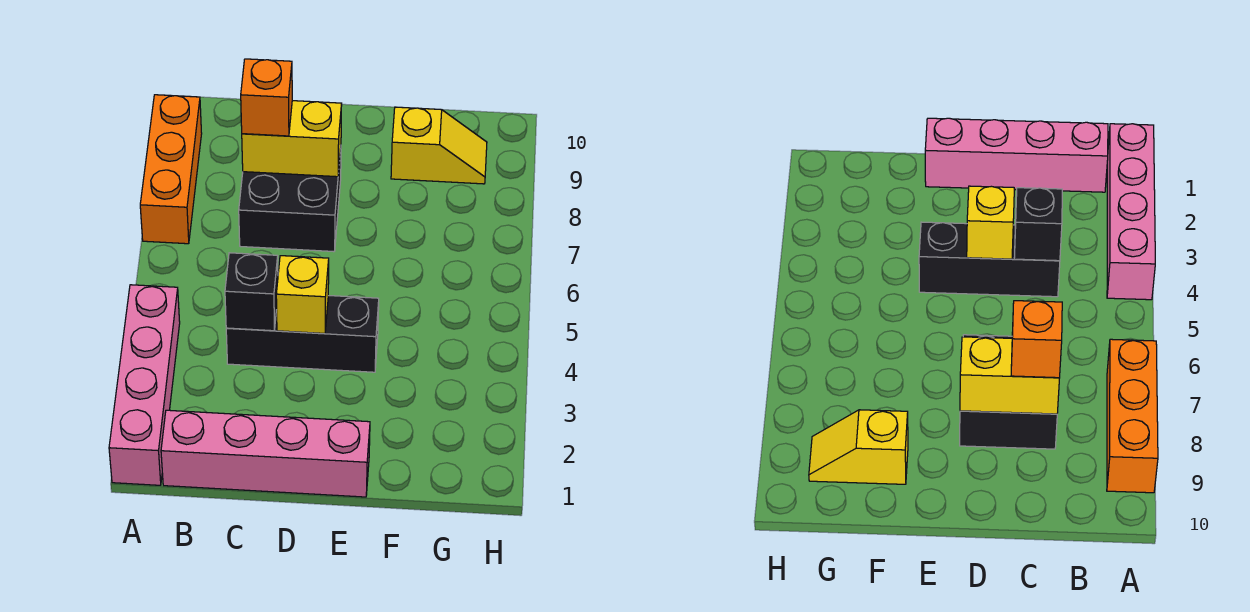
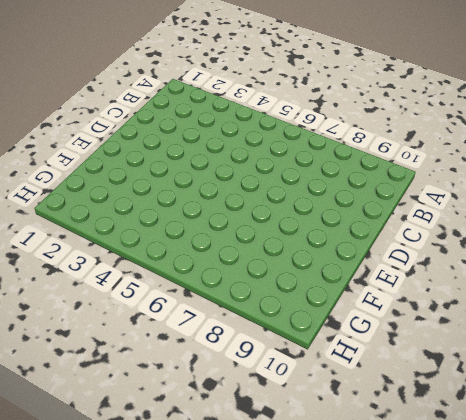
none -> pink 1x4 brick [109,285,180,485]
none -> orange 1x3 brick [140,95,202,244]

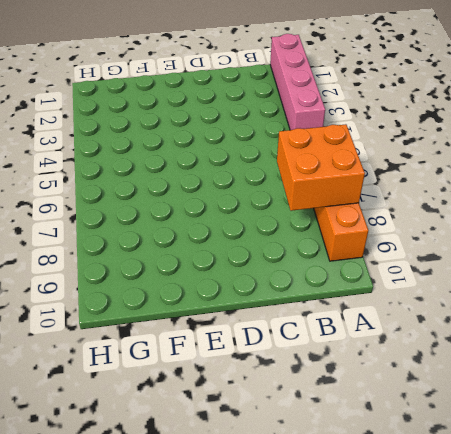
orange 2x2 brick [277,124,365,211] -> none
none -> pink 1x4 brick [161,410,370,497]
none -> black 1x3 brick [226,296,379,372]

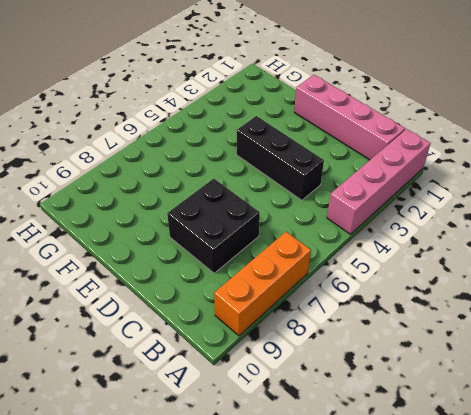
none -> yellow 1x2 slope [391,107,487,184]
none -> black 1x1 brick [225,253,278,331]

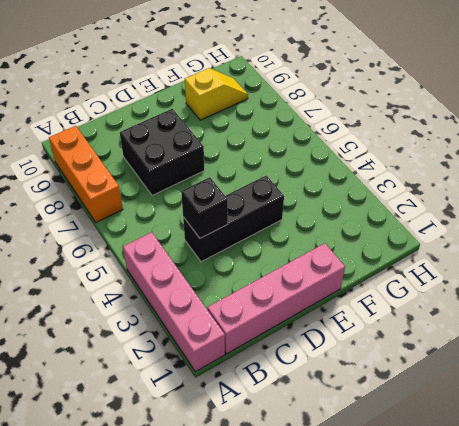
none -> yellow 1x2 brick [242,101,342,177]
none -> yellow 1x1 brick [276,256,329,333]

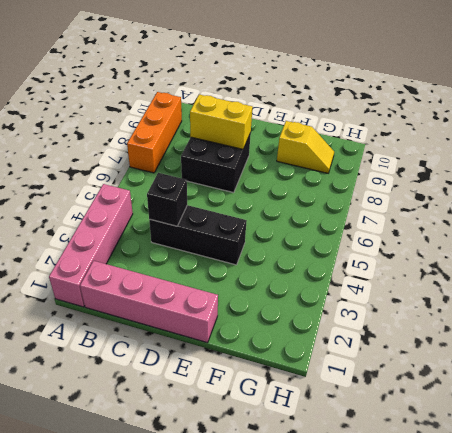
none -> yellow 1x1 brick [276,256,329,333]
none -> orange 1x1 brick [241,59,292,136]

